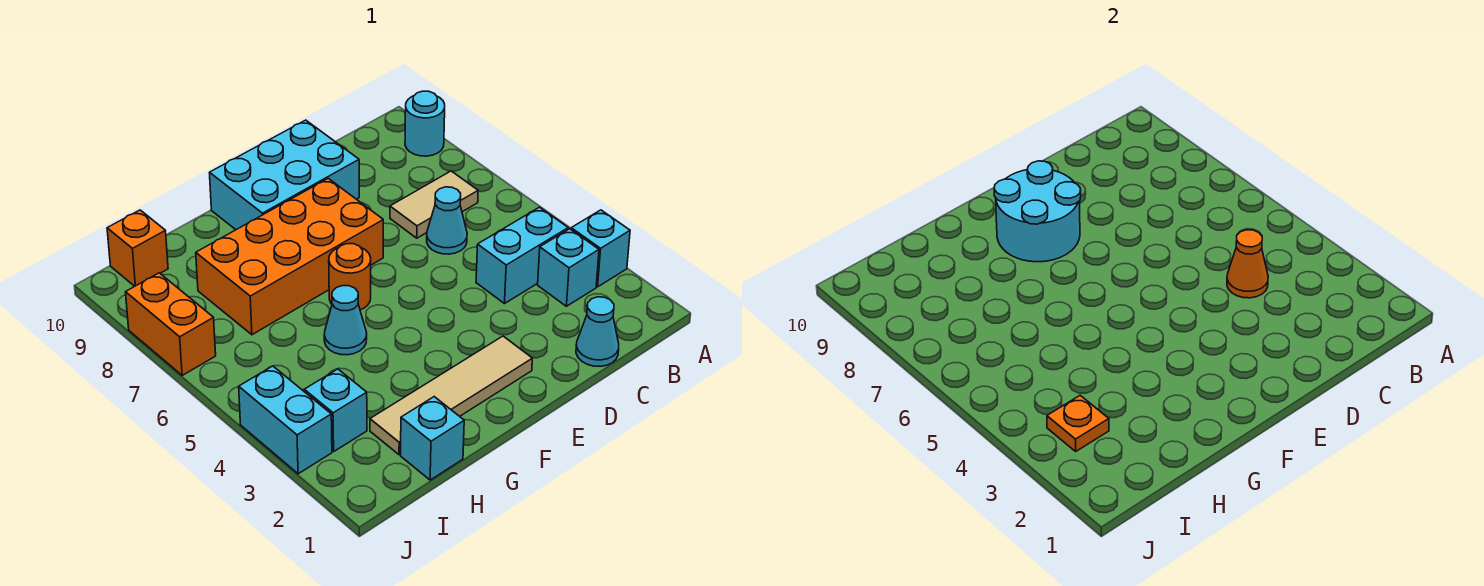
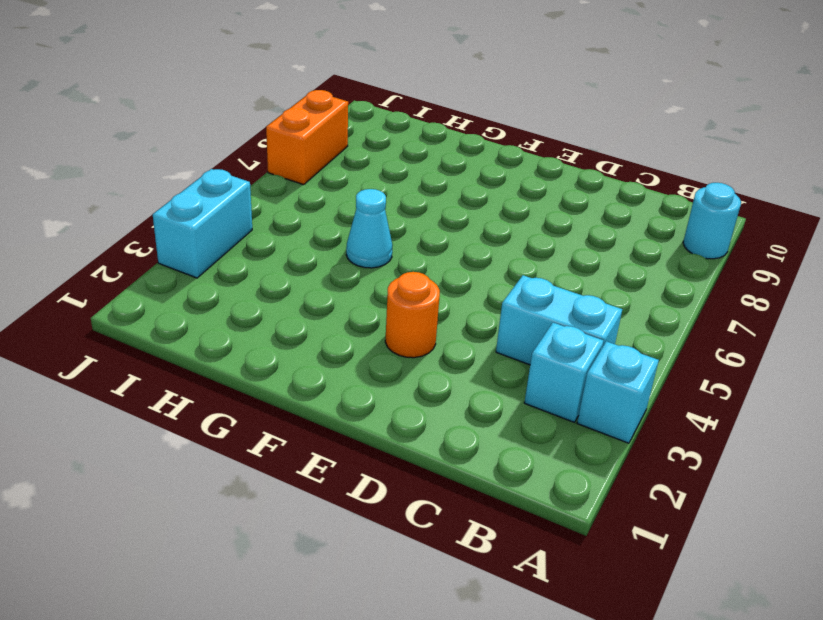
orange 1x1 round brick [385,272,440,358] -> orange 1x1 round brick moved to [329,244,371,310]
none -> tan 1x2 tile [390,171,478,238]
none -> cyan 1x1 cone [576,297,619,366]
none -> cyan 1x1 cone [427,187,467,254]

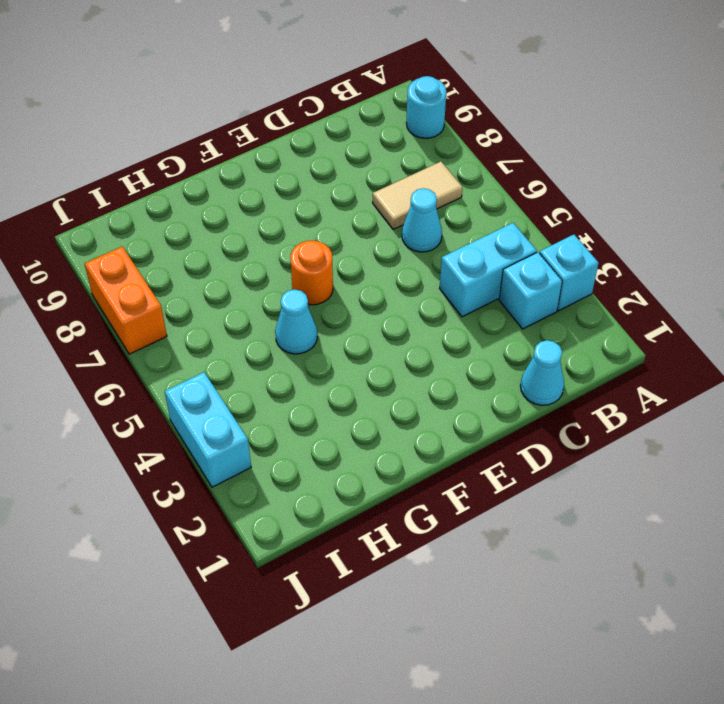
none -> cyan 2x3 brick [210,120,359,230]
none -> tan 1x4 tile [370,336,532,455]
none -> orange 2x4 brick [196,178,383,335]

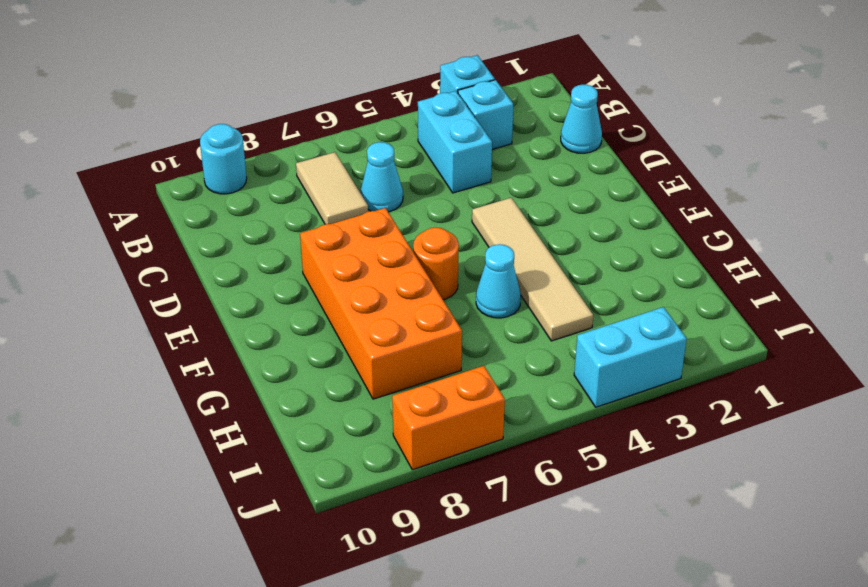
tan 1x4 tile [472,198,593,341] -> tan 1x4 tile moved to [370,336,532,455]
none -> cyan 2x3 brick [210,120,359,230]
none -> cyan 1x1 brick [401,397,464,480]
none -> cyan 1x1 brick [304,369,367,451]

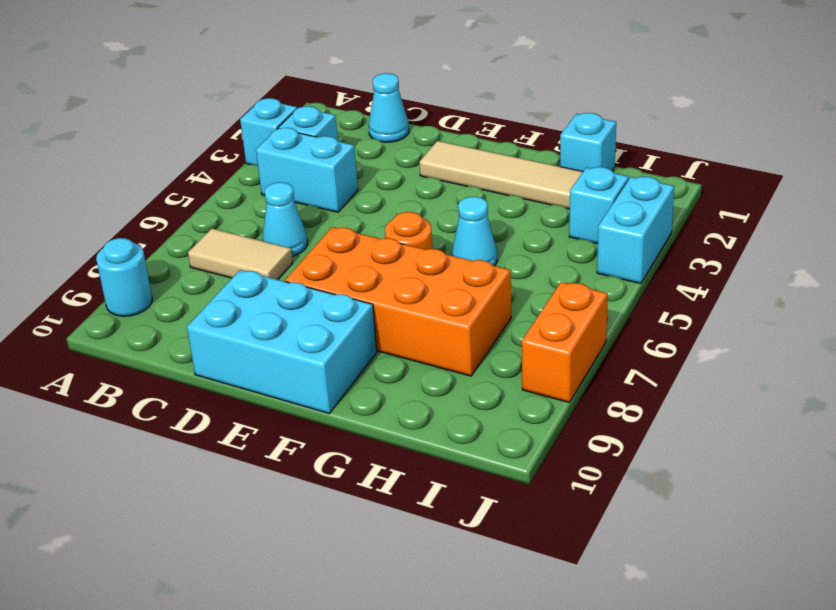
none -> orange 1x1 brick [107,210,168,286]
none -> orange 1x1 cone [1227,230,1268,298]
none -> cyan 2x2 round brick [994,161,1081,262]

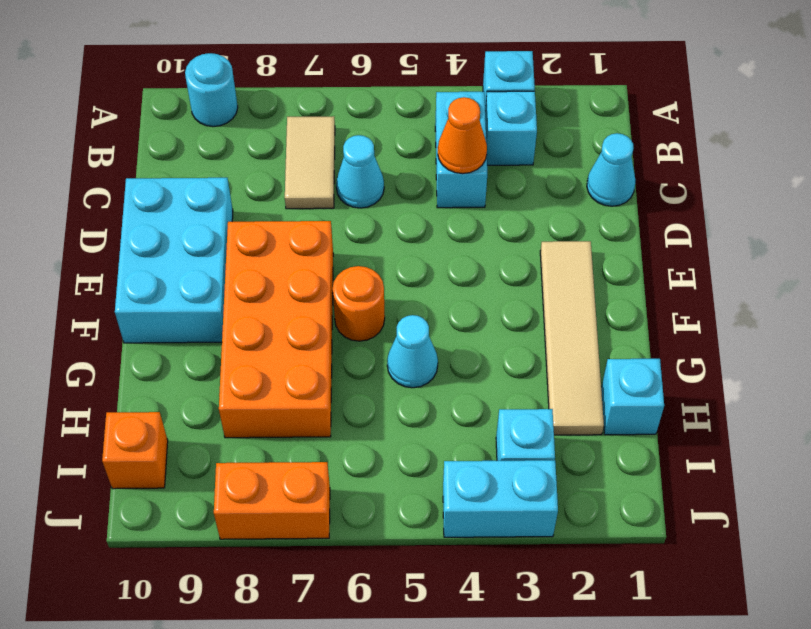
none -> cyan 2x2 round brick [994,161,1081,262]
none -> orange 1x1 plate [1047,395,1109,451]

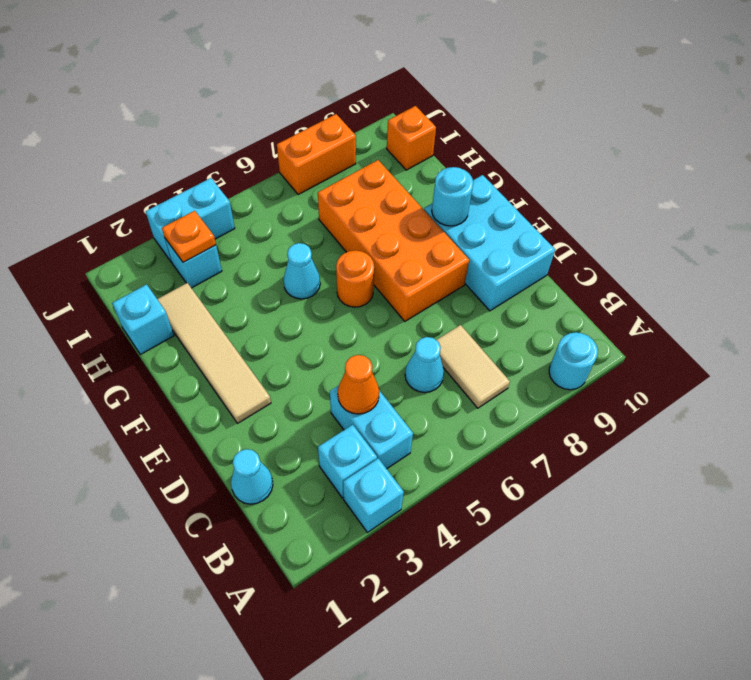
cyan 1x1 round brick [432,167,473,226] -> cyan 2x2 round brick [994,161,1081,262]

